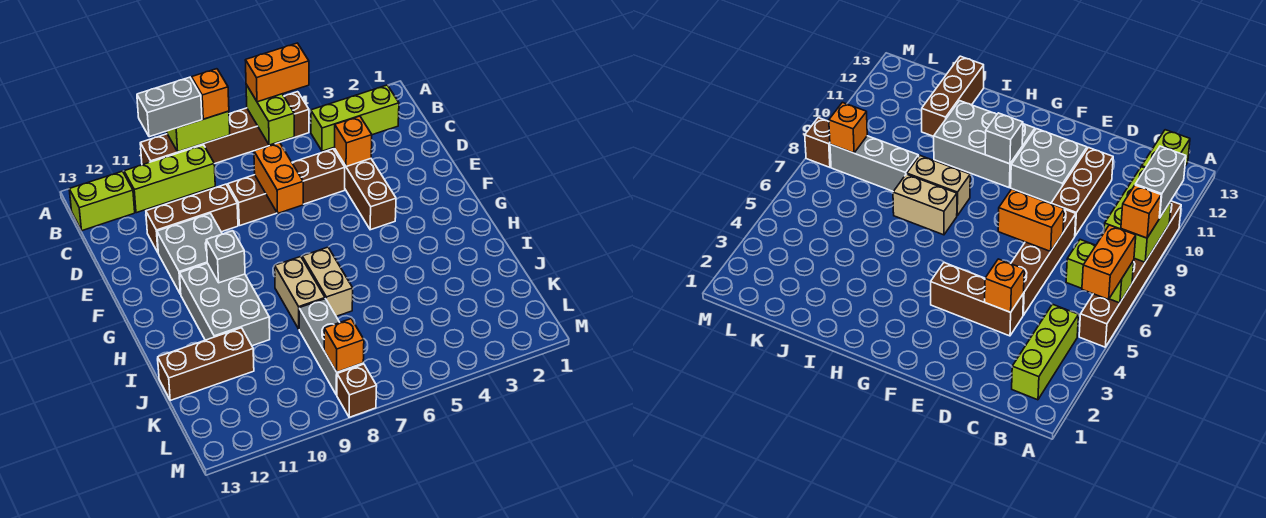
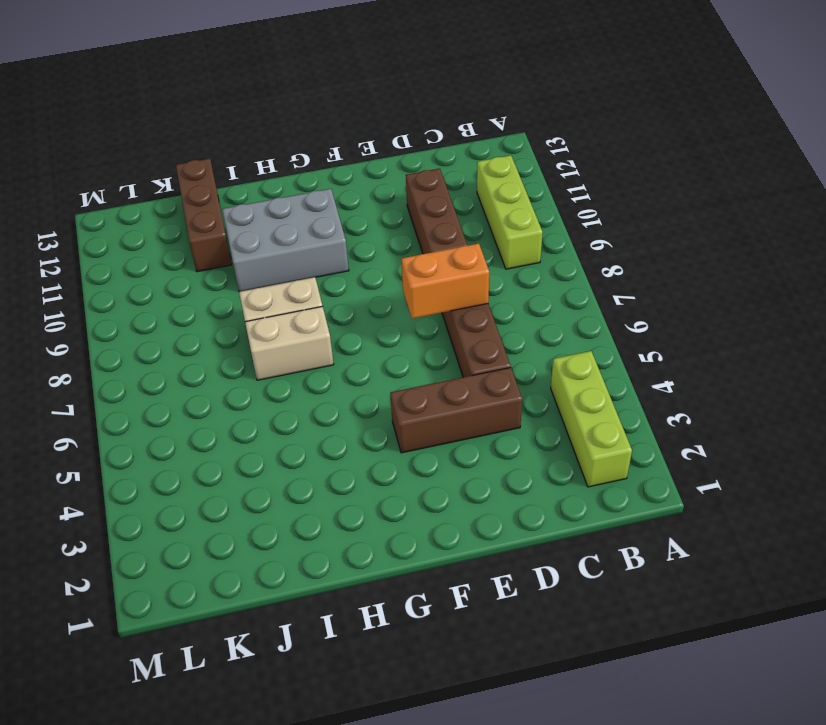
none -> brown 1x6 brick [140,92,309,165]
none -> lime 1x2 brick [69,171,135,231]
none -> grey 2x2 brick [157,213,222,294]

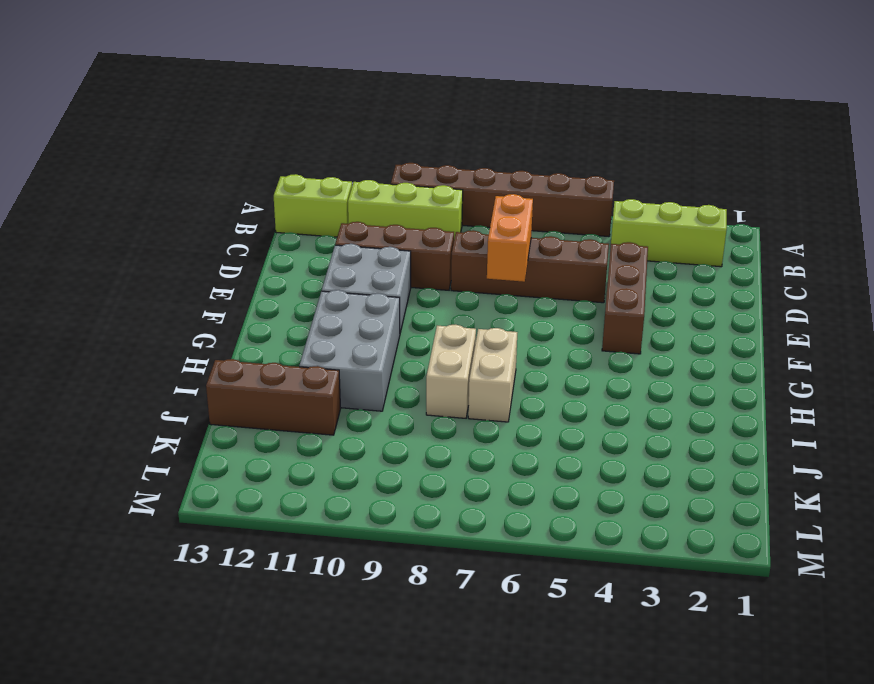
none -> grey 1x3 brick [299,299,363,395]
none -> brown 1x1 brick [337,364,377,417]
none -> lime 1x2 brick [246,85,294,145]

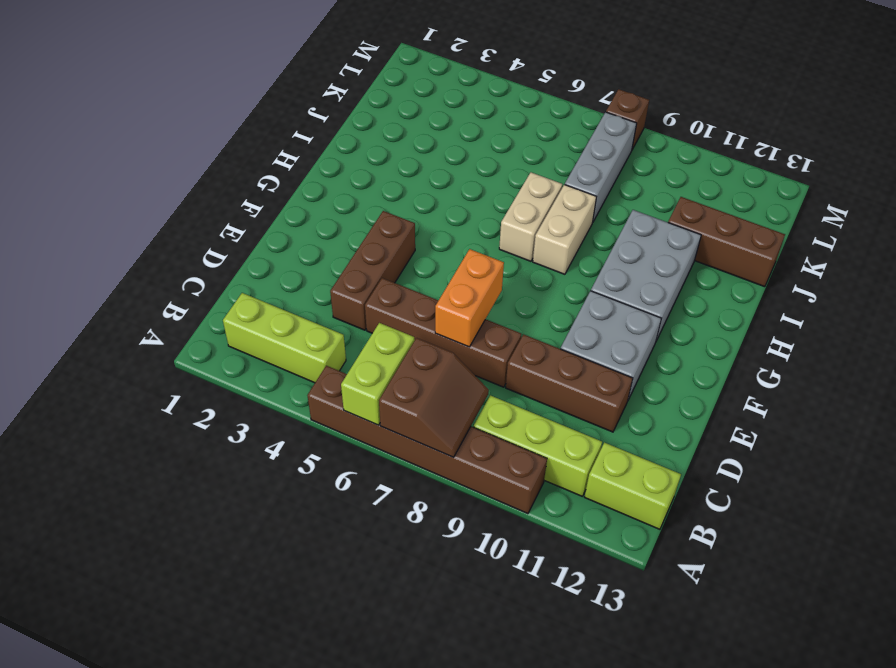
brown 2x2 slope [379,338,489,457] -> lime 1x2 brick [167,111,230,152]
none -> orange 1x1 brick [335,116,372,167]
none -> grey 1x1 brick [206,231,245,283]
none -> orange 1x1 brick [324,319,364,372]

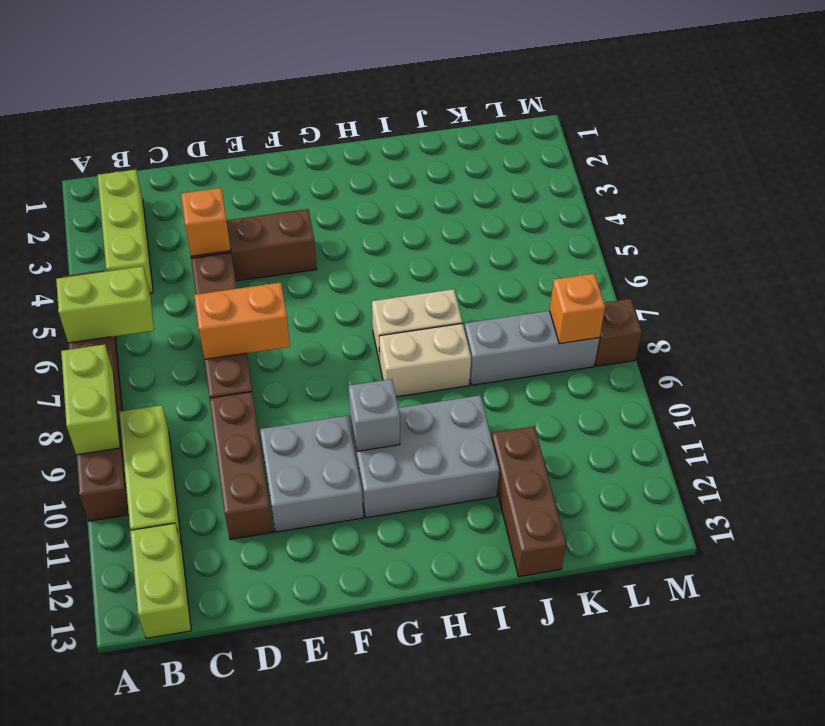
none -> orange 1x2 brick [245,43,309,102]
none -> orange 1x1 brick [191,69,229,119]
none -> grey 1x2 brick [137,77,202,137]

